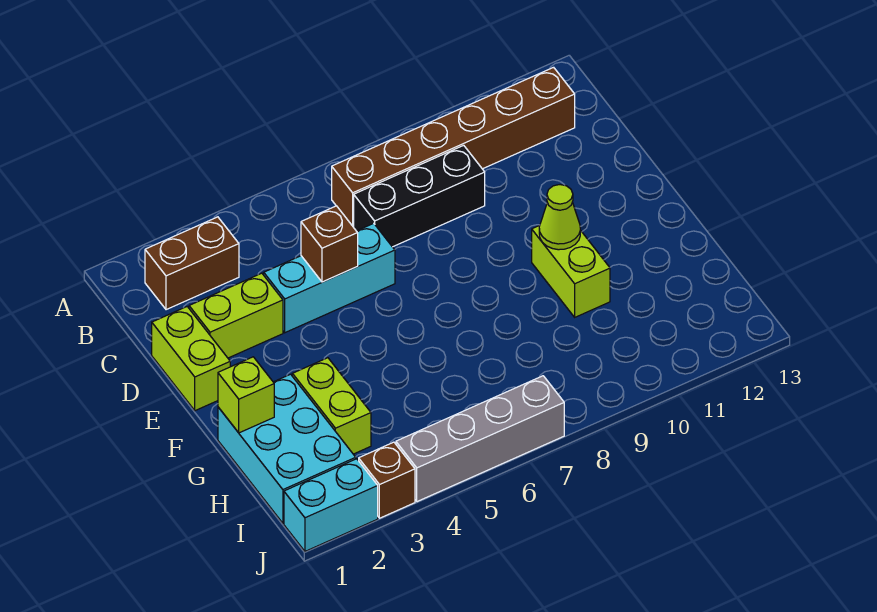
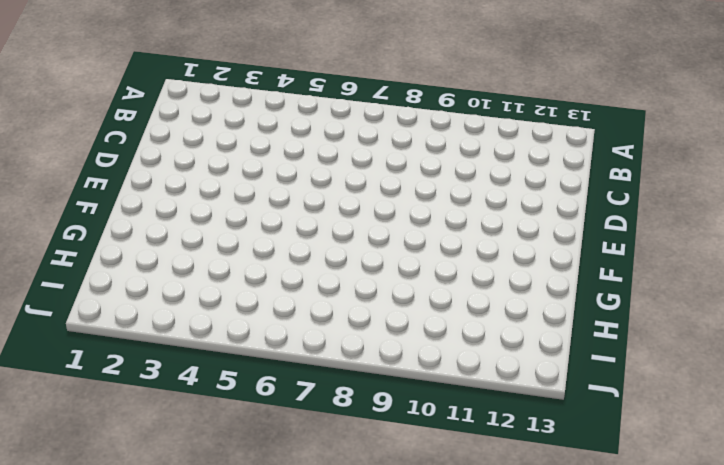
none -> brown 1x2 brick [145,217,239,310]
none -> brown 1x6 brick [332,67,575,226]
none -> black 1x3 brick [354,145,485,247]

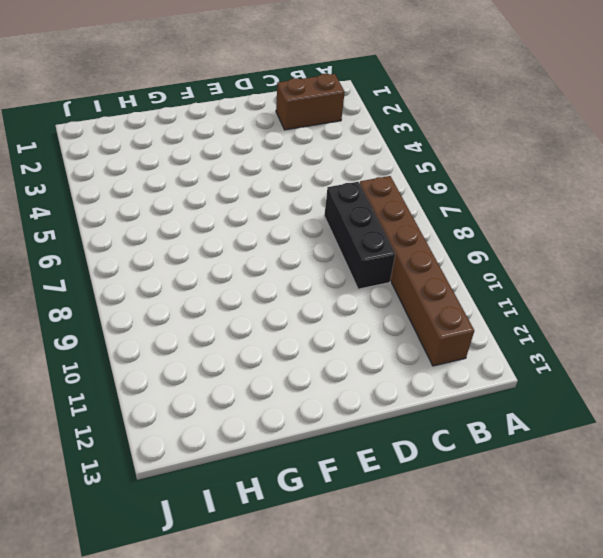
brown 1x2 brick [276,74,345,130] -> brown 1x2 brick turned to [145,217,239,310]
none -> lime 1x2 brick [152,307,230,411]
none -> lime 1x2 brick [189,273,283,358]
none -> cyan 1x3 brick [264,223,395,333]

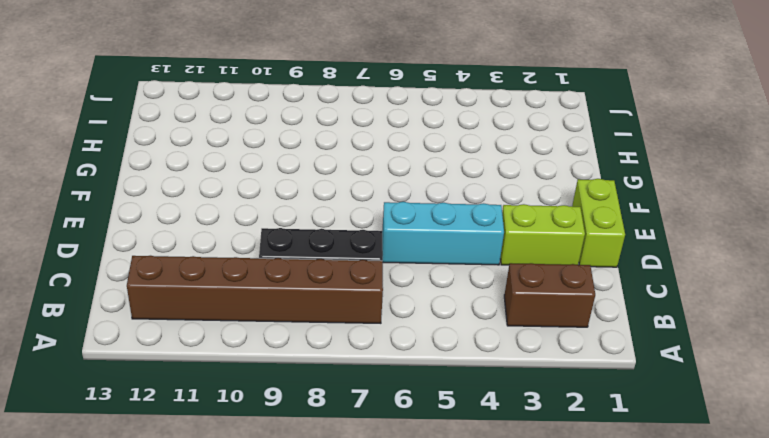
none -> lime 1x2 brick [532,226,610,317]
none -> cyan 2x3 brick [218,374,356,523]
none -> lime 1x2 brick [292,358,371,454]

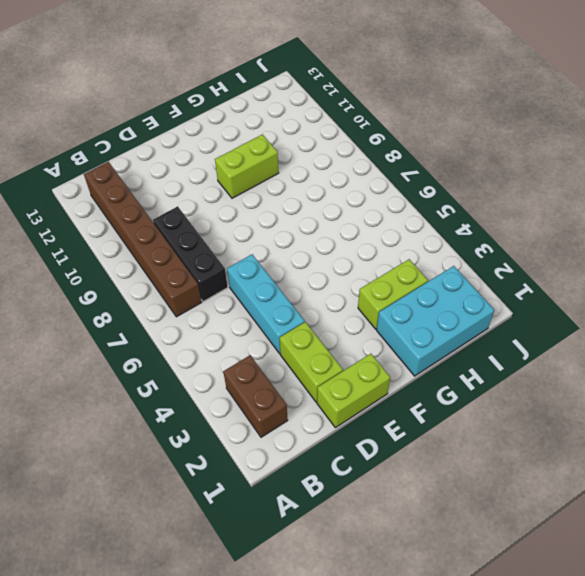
none -> cyan 1x2 brick [284,459,378,551]
none -> brown 1x1 brick [359,442,415,518]
none -> grey 1x4 brick [396,376,564,502]

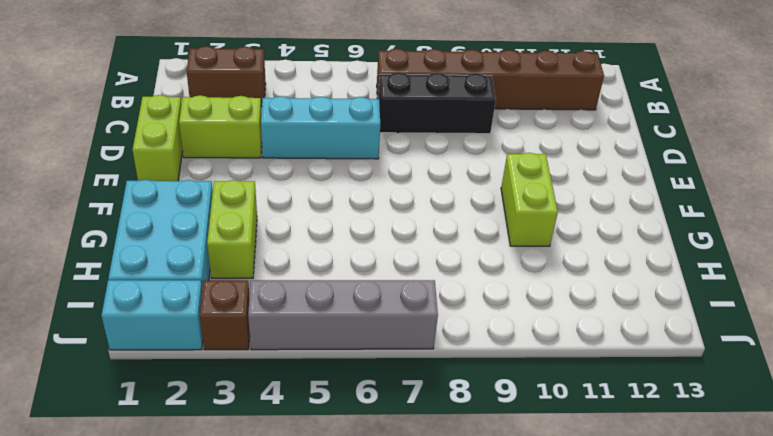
none -> brown 1x1 brick [301,206,358,282]
none -> lime 1x1 cone [539,185,580,250]
none -> lime 1x1 brick [218,357,274,433]

